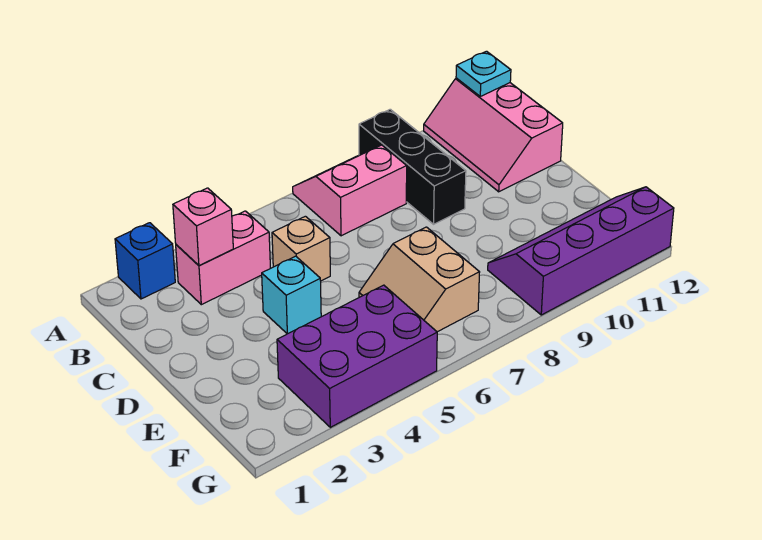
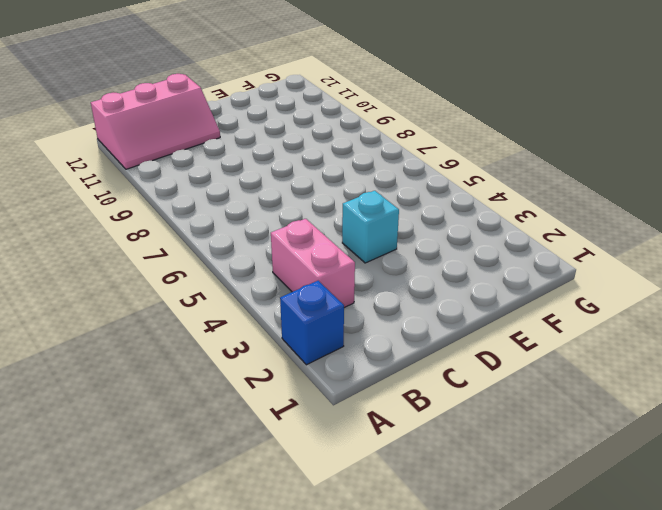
none -> pink 2x2 slope [293,145,407,236]
none -> black 1x3 brick [359,109,466,224]
none -> tan 1x1 brick [272,216,330,281]

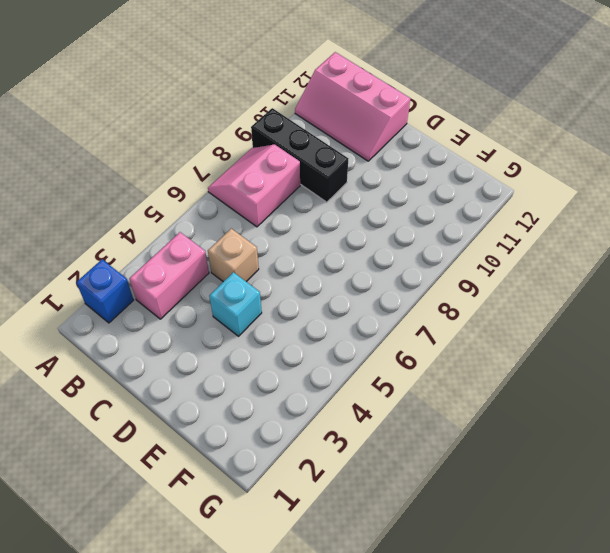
none -> tan 2x2 slope [359,227,480,332]
none -> purple 2x3 brick [277,285,437,427]
none -> purple 2x4 slope [488,187,674,315]

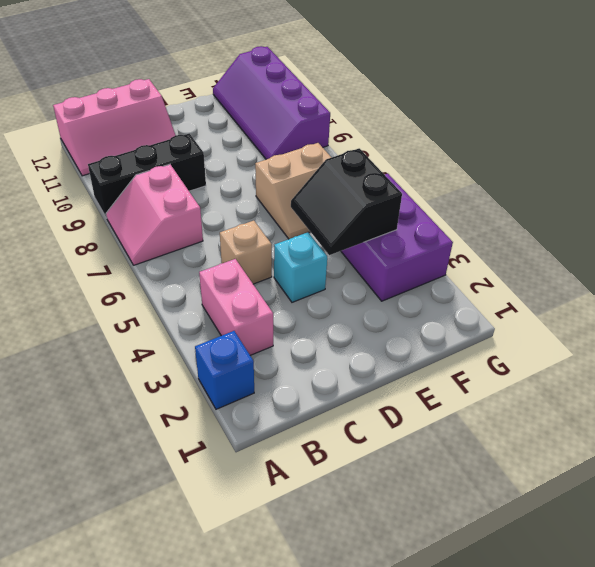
black 2x2 slope [291,148,402,255] -> none
none -> cyan 1x1 plate [456,51,511,96]
none -> pink 1x1 brick [173,188,233,265]

